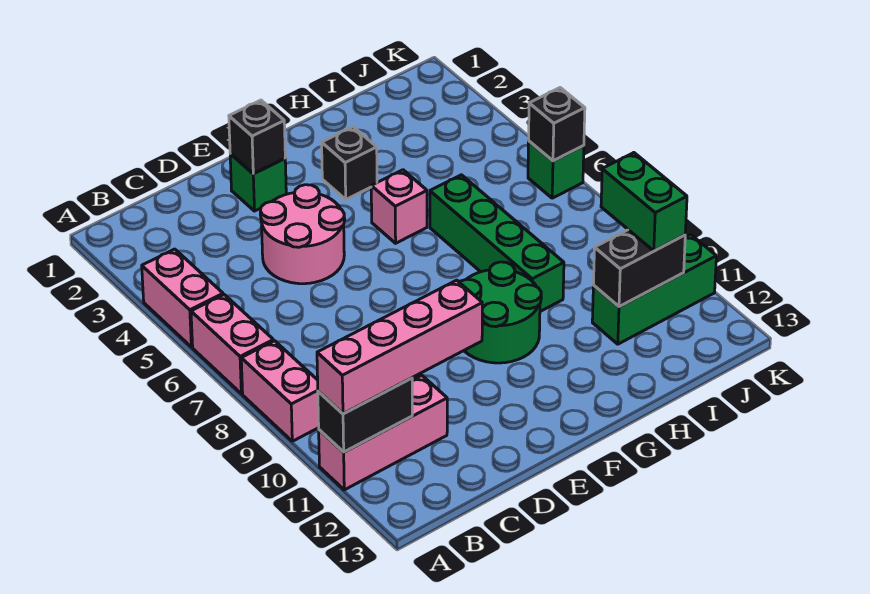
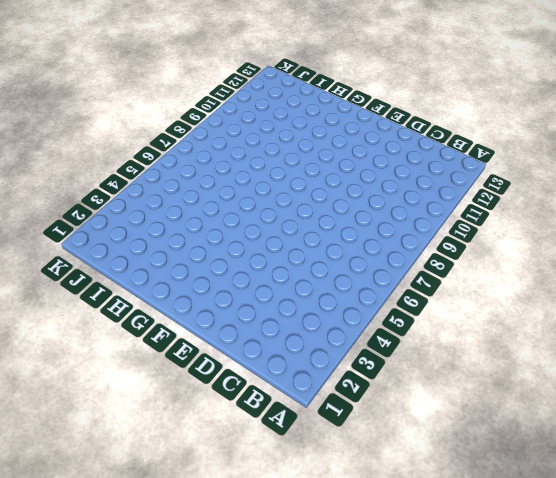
none -> pink 1x2 brick [142,249,223,347]
none -> pink 1x2 brick [191,295,273,394]
none -> pink 1x2 brick [241,341,319,441]

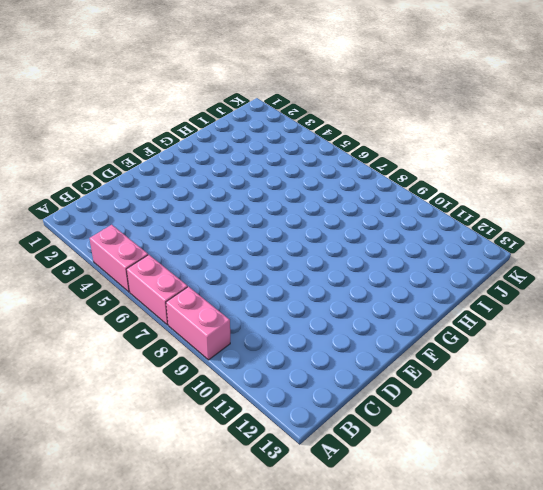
none -> pink 1x3 brick [319,375,447,490]
none -> pink 2x2 round brick [260,185,345,284]
none -> green 1x1 brick [230,154,286,211]

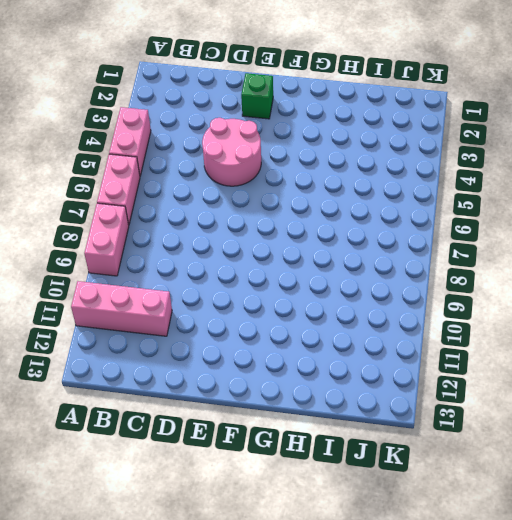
none -> green 2x2 round brick [460,262,541,363]
none -> black 1x1 brick [322,127,377,199]
none -> pink 1x1 brick [371,170,427,243]

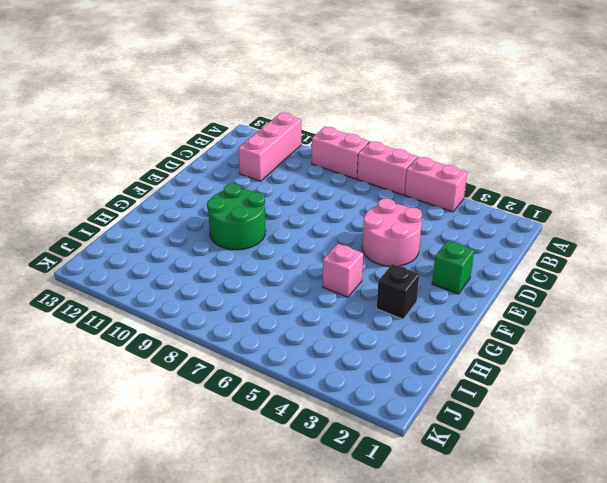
none -> green 1x4 brick [430,175,564,311]
none -> green 1x3 brick [592,234,716,344]
none -> green 1x1 brick [528,141,584,198]

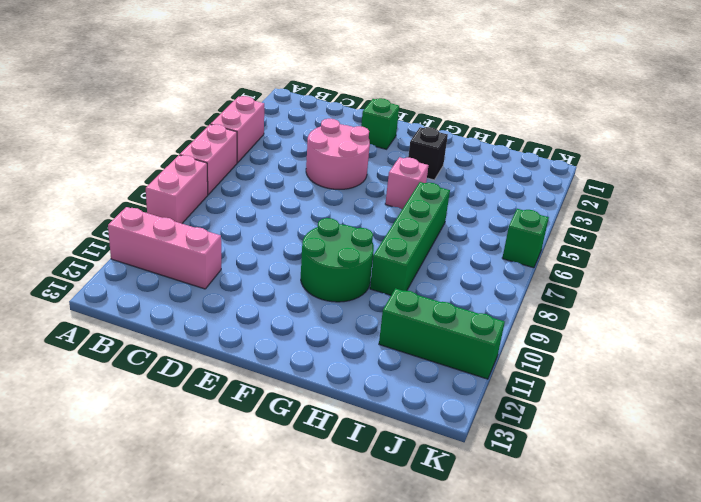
none -> black 1x2 brick [318,378,412,452]
none -> black 1x1 brick [229,100,285,174]
none -> black 1x2 brick [593,230,685,307]

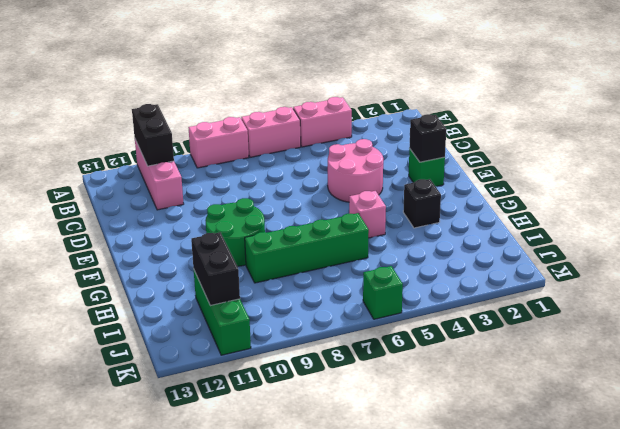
none -> black 1x1 brick [529,88,585,161]
none -> pink 1x4 brick [317,280,482,414]
none -> green 1x2 brick [601,153,687,251]

